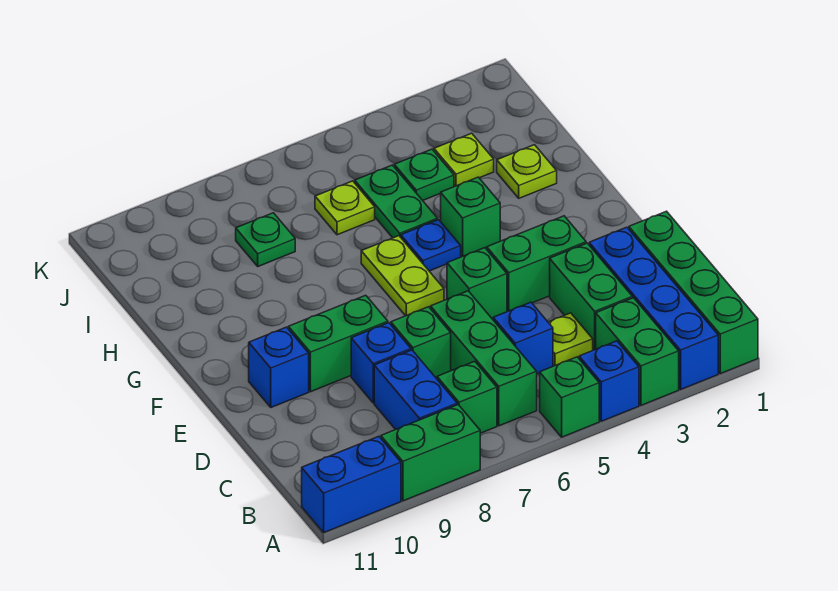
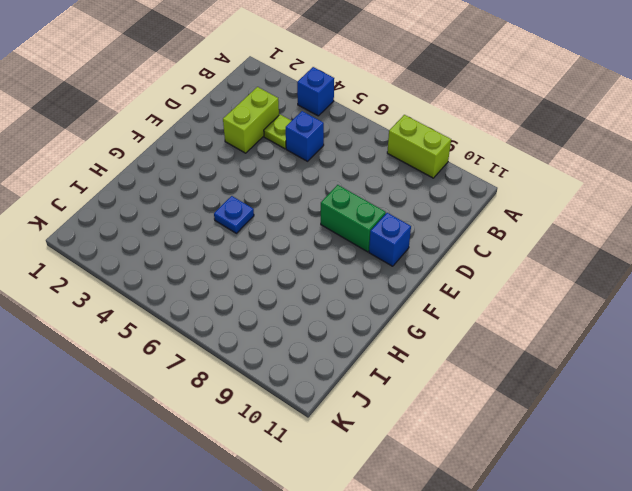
lime 1x2 brick [387,115,451,178] -> green 1x2 brick [381,405,480,501]
lime 1x2 brick [223,87,279,153] -> green 1x2 brick [550,243,632,350]
none -> green 1x4 brick [629,211,758,374]
none -> blue 1x4 brick [589,227,718,389]
none -> green 1x2 brick [596,298,679,405]

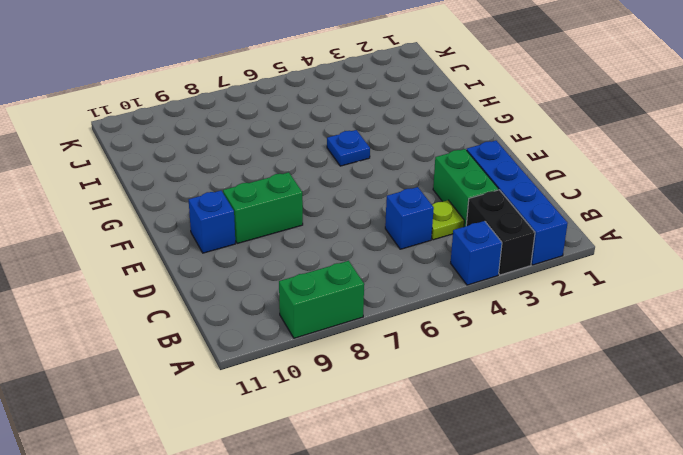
black 1x2 brick [466,190,535,275] -> green 1x2 brick [596,298,679,405]
none -> green 1x4 brick [629,211,758,374]
none -> green 1x1 brick [540,357,599,437]
none -> blue 1x2 brick [302,436,401,532]

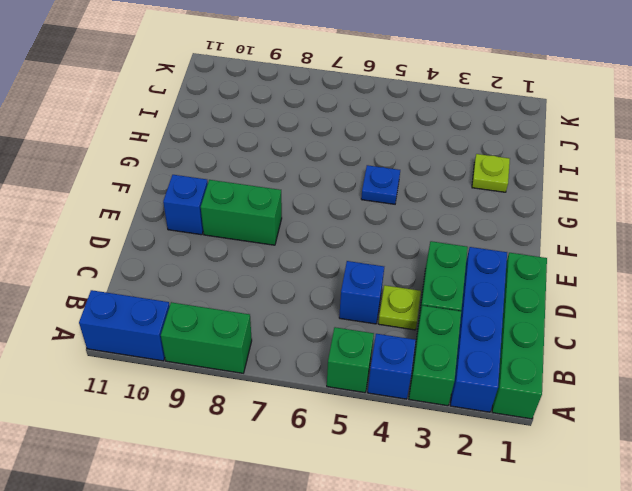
none -> green 1x3 brick [431,291,537,426]
none -> green 1x1 brick [437,361,497,433]
none -> blue 1x2 brick [374,350,457,430]

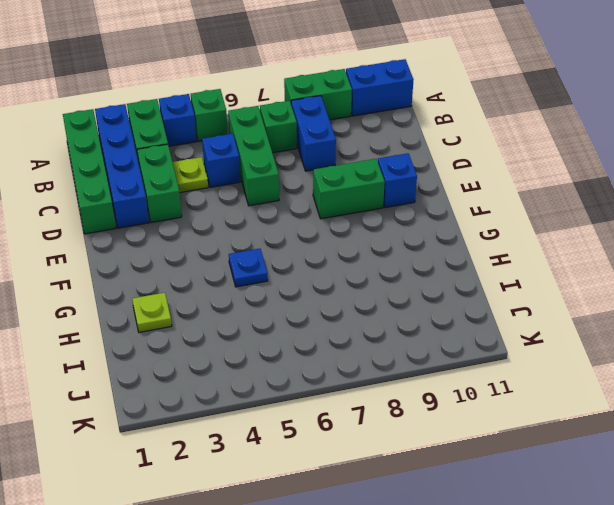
none -> green 1x1 brick [391,307,451,378]
none -> blue 1x1 brick [351,323,411,403]
none -> green 1x2 brick [487,216,586,311]

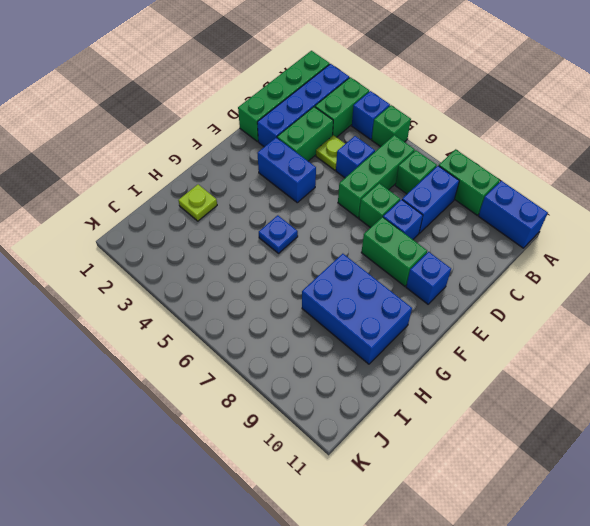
blue 1x2 brick [258,138,316,203] -> green 1x2 brick [487,216,586,311]
blue 2x3 brick [302,254,412,364] -> none
none -> green 1x1 brick [447,248,507,319]
none -> lime 1x2 plate [361,236,444,316]
none -> green 1x1 brick [441,177,500,257]

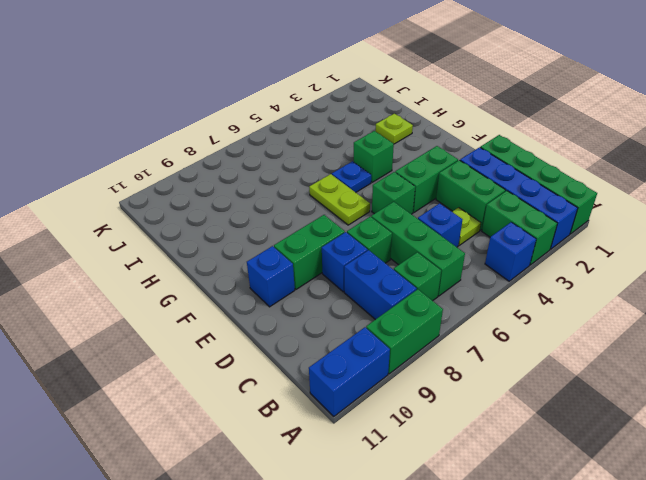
none -> green 1x1 brick [540,357,599,437]
none -> green 1x2 plate [355,165,438,238]
none -> lime 1x1 plate [434,133,494,186]

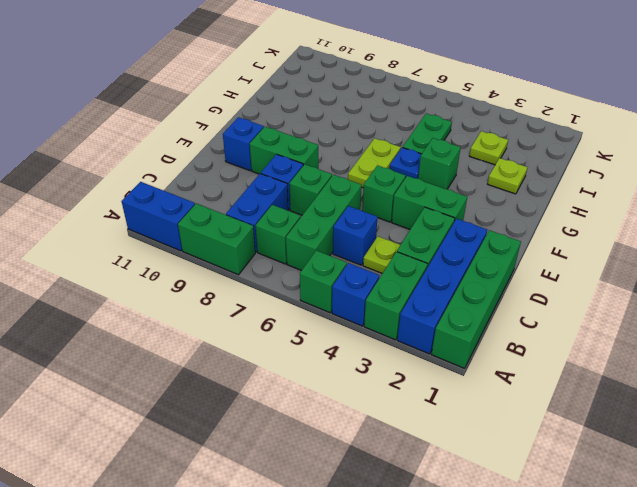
none -> green 1x1 plate [394,149,454,200]
none -> lime 1x1 plate [315,181,375,235]
none -> green 1x1 plate [236,213,295,266]

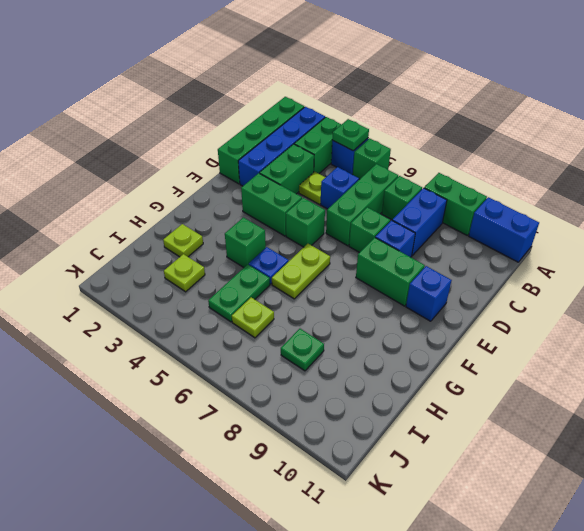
green 1x1 plate [332,119,369,151] -> green 1x1 plate moved to [394,149,454,200]

